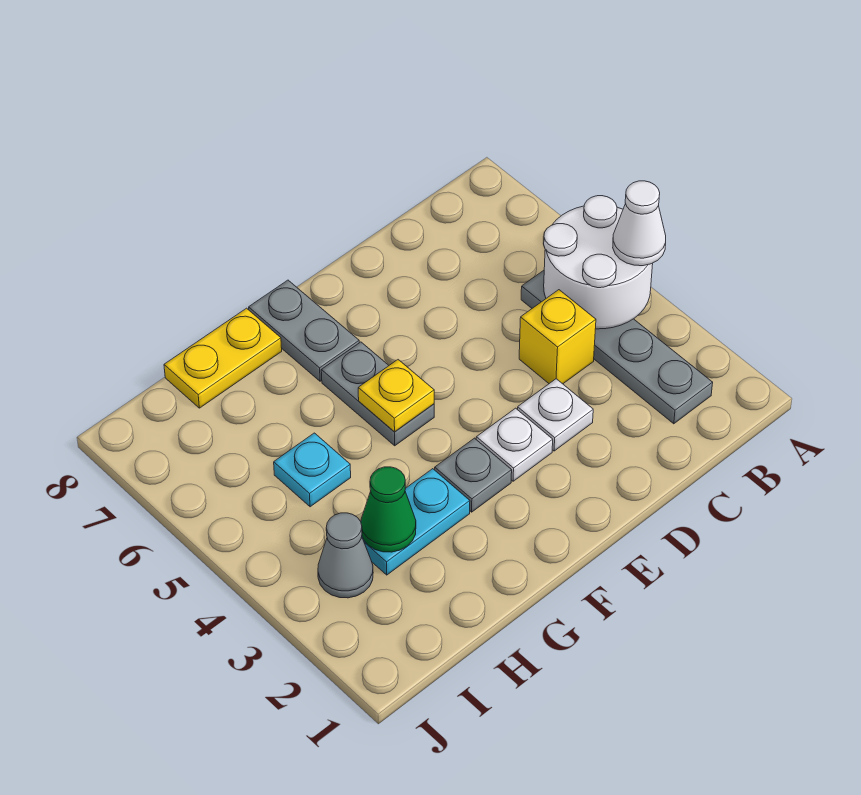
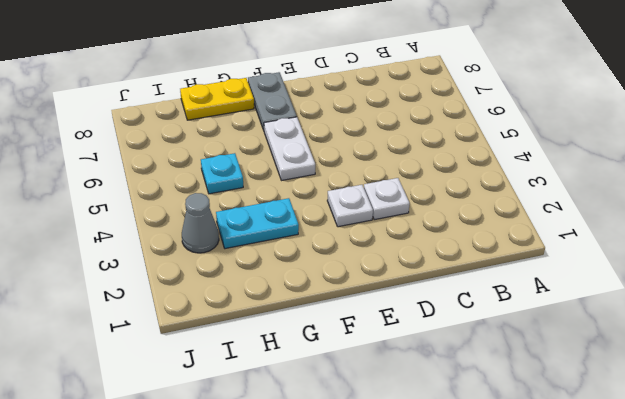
white 1x2 plate [264,117,315,181] -> grey 1x2 plate [321,342,434,446]
none -> grey 1x4 plate [521,270,713,424]
none -> yellow 1x1 brick [519,290,596,384]
none -> grey 1x1 plate [435,438,512,512]

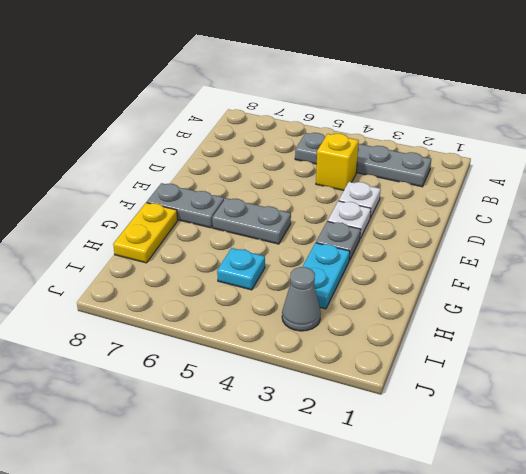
none -> white 2x2 round brick [544,196,653,329]
none -> yellow 1x1 plate [358,360,434,432]
none -> green 1x1 cone [361,467,416,552]

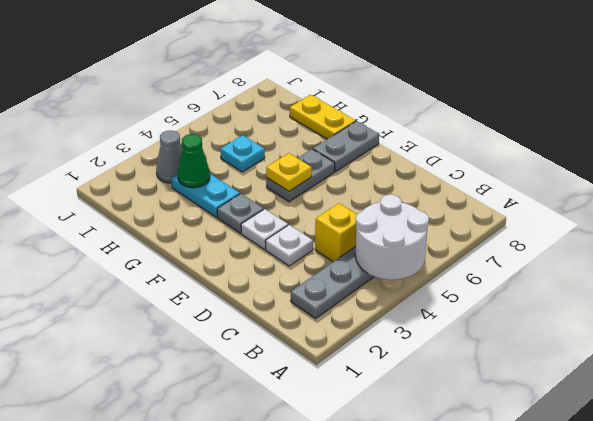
none -> white 1x1 cone [613,181,666,266]

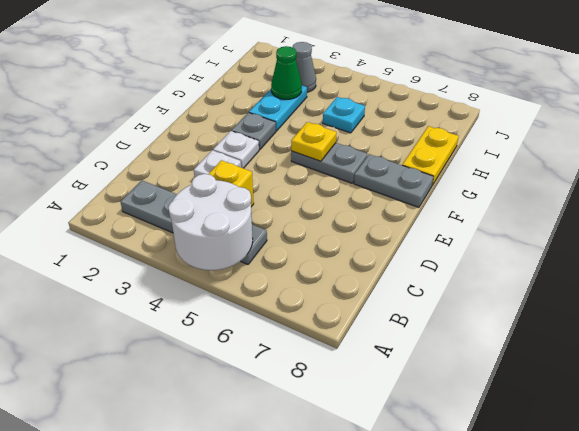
none -> white 1x1 cone [613,181,666,266]

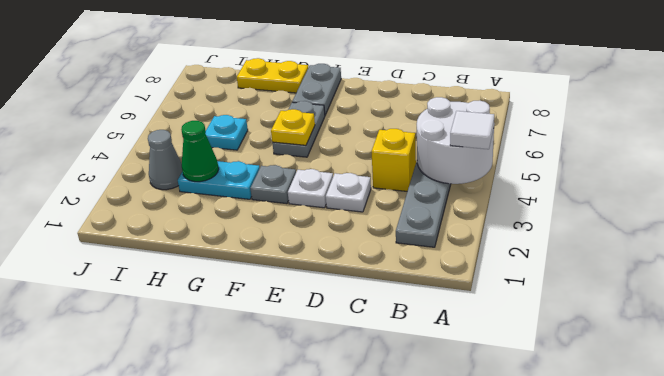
white 1x1 tile [450,111,494,149] -> white 1x1 cone [613,181,666,266]

